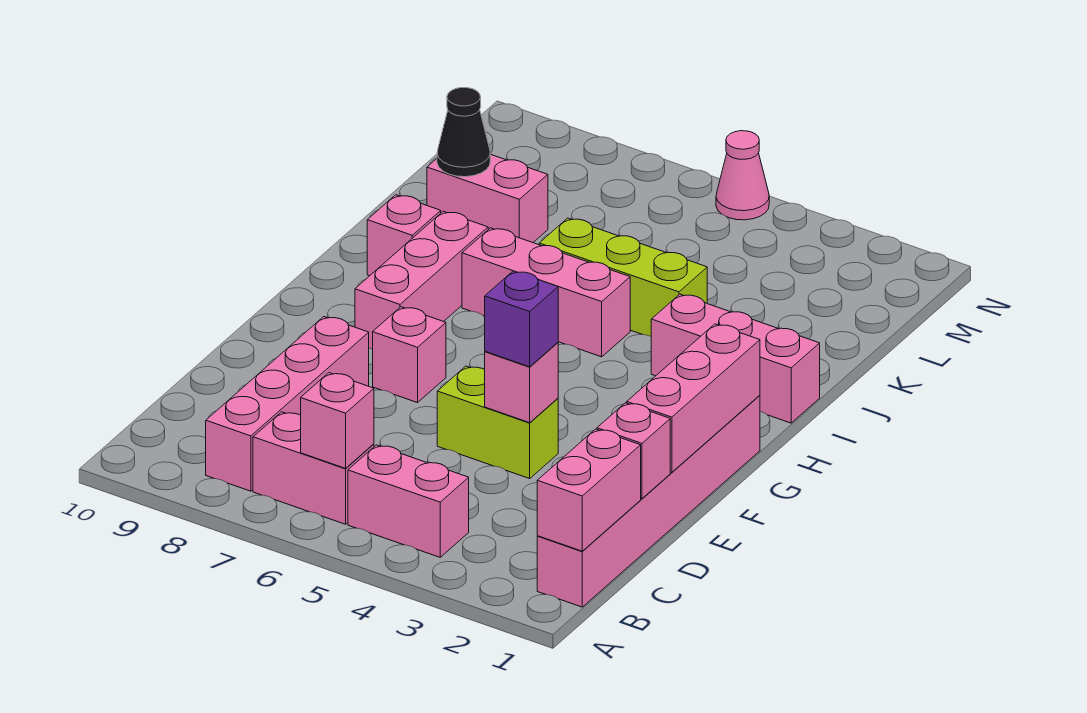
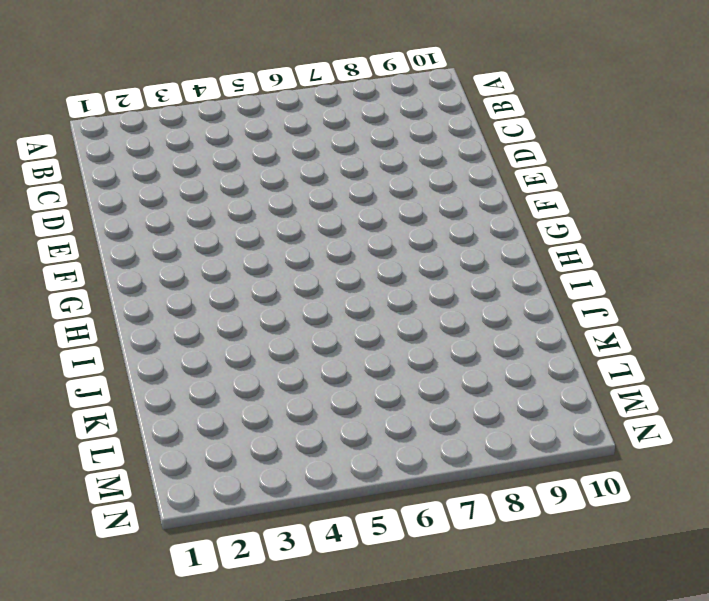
none -> pink 1x6 brick [537,395,760,607]
none -> pink 1x2 brick [348,445,469,557]
none -> pink 1x2 brick [253,412,374,524]

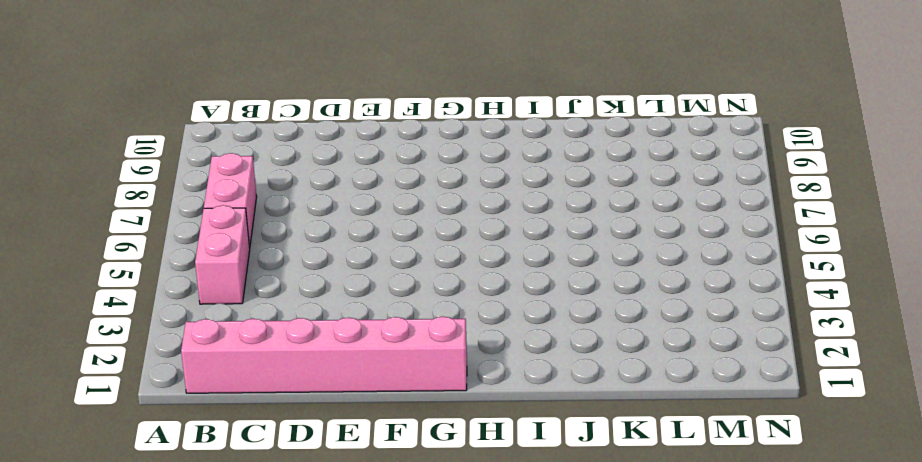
none -> pink 1x4 brick [206,317,369,491]
none -> lime 1x2 brick [437,366,558,479]
none -> pink 1x1 brick [373,307,446,403]

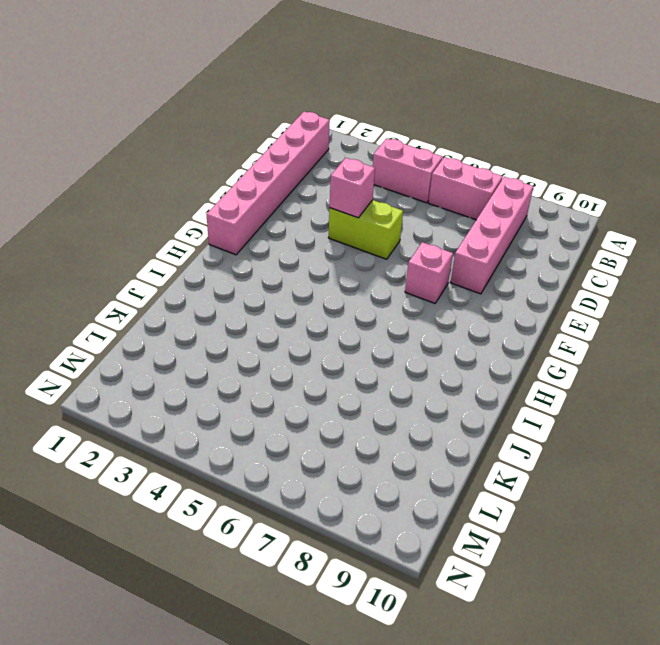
none -> pink 1x3 brick [355,211,488,349]
none -> pink 1x3 brick [651,294,820,423]
none -> pink 1x3 brick [462,228,630,357]

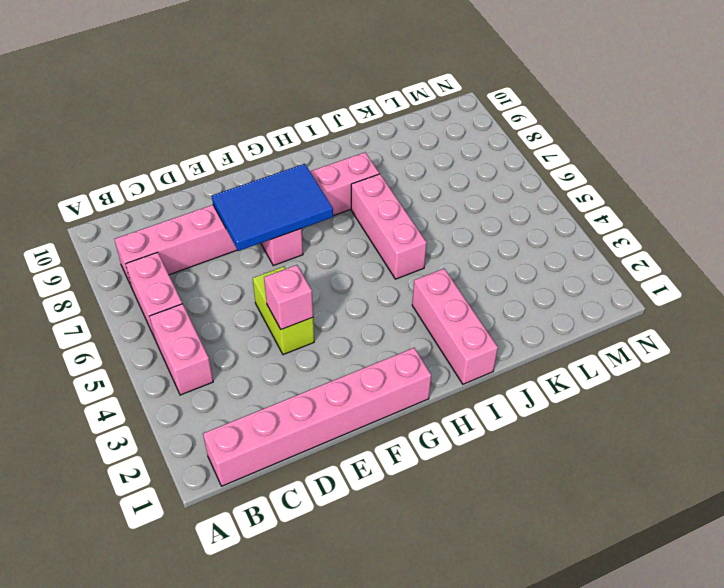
blue 2x3 tile [212,164,333,251] -> none
none -> pink 1x1 brick [367,195,441,276]
none -> lime 1x3 brick [539,218,707,336]
none -> pink 1x2 brick [427,154,548,243]

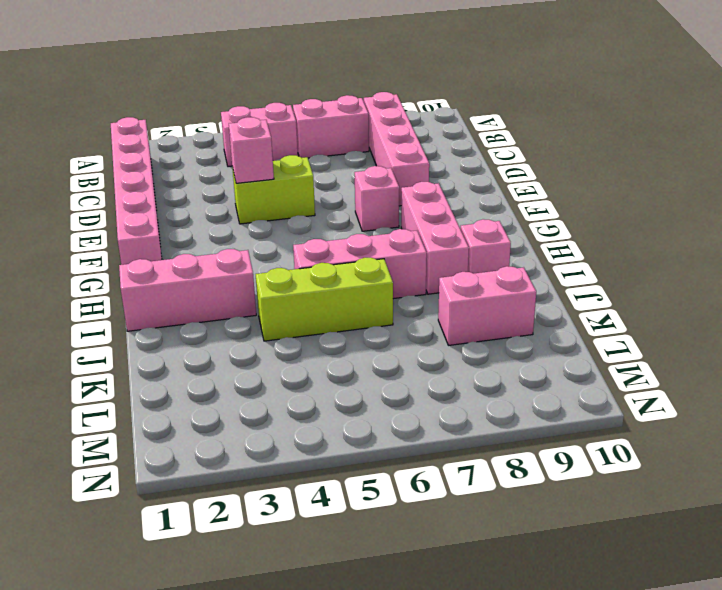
none -> pink 1x1 cone [716,131,769,220]
none -> pink 1x2 brick [537,429,641,551]
none -> pink 1x1 brick [301,373,374,468]

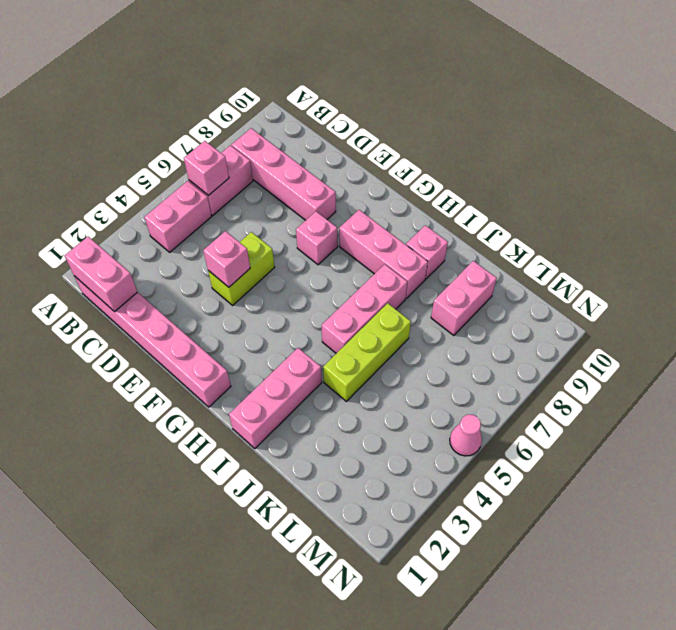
none -> pink 1x1 brick [597,403,670,499]
none -> pink 1x3 brick [627,324,760,472]
none -> black 1x1 cone [437,88,490,177]

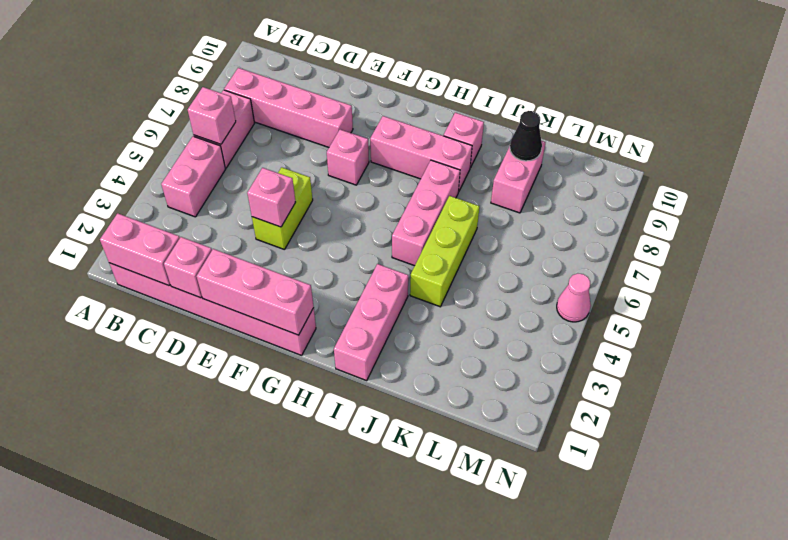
none -> purple 1x1 brick [485,271,558,367]

